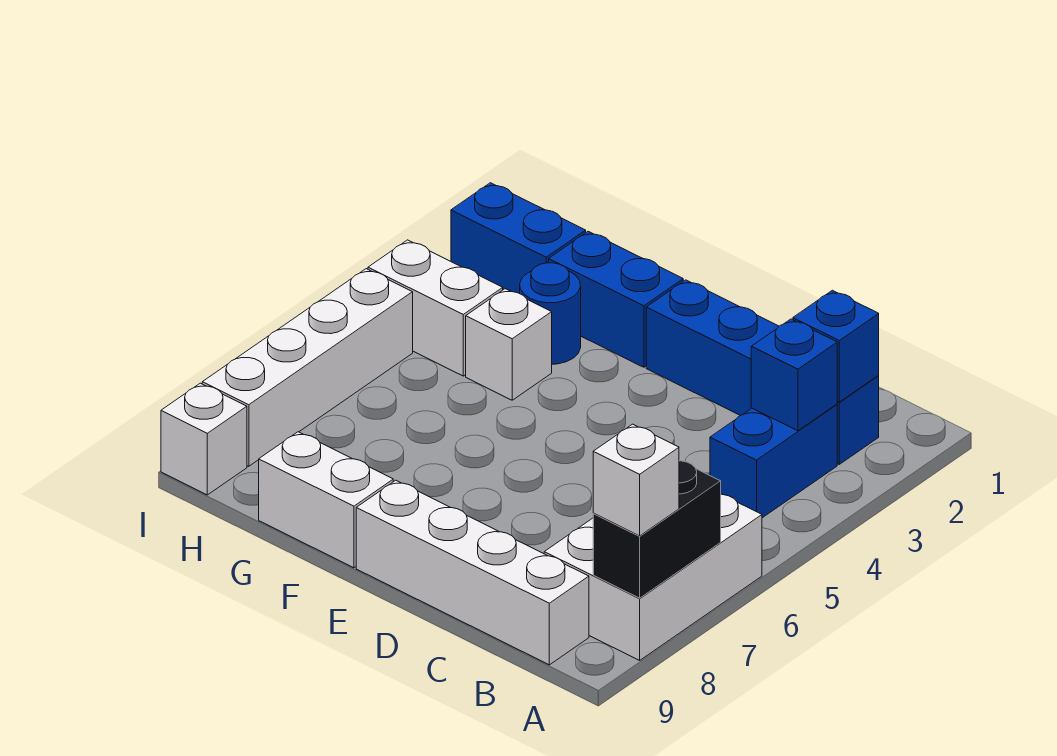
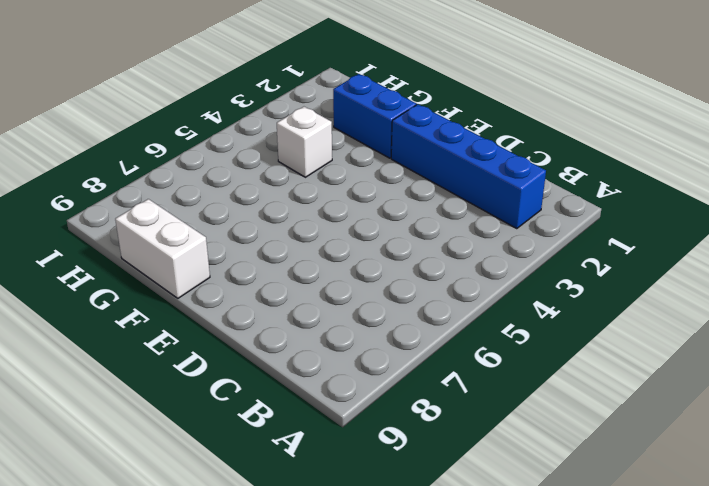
none -> white 2x3 brick [544,494,762,660]
none -> blue 1x2 brick [710,404,837,518]
none -> white 1x4 brick [356,480,589,665]

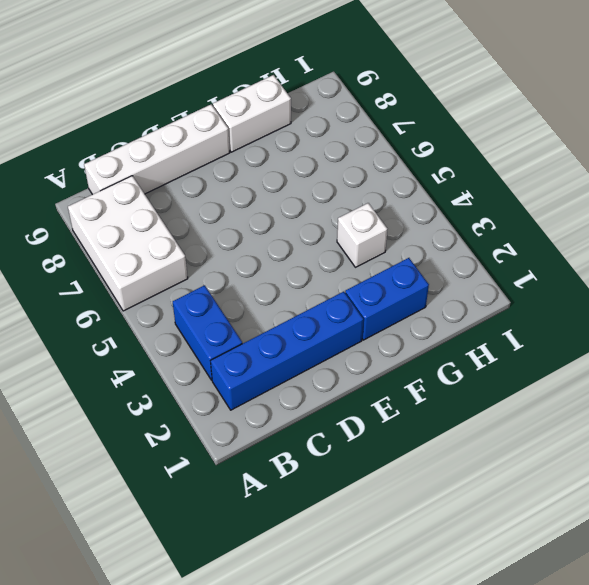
none -> blue 1x1 round brick [520,263,581,364]
none -> blue 1x2 brick [451,183,586,293]
none -> white 1x2 brick [368,240,503,376]

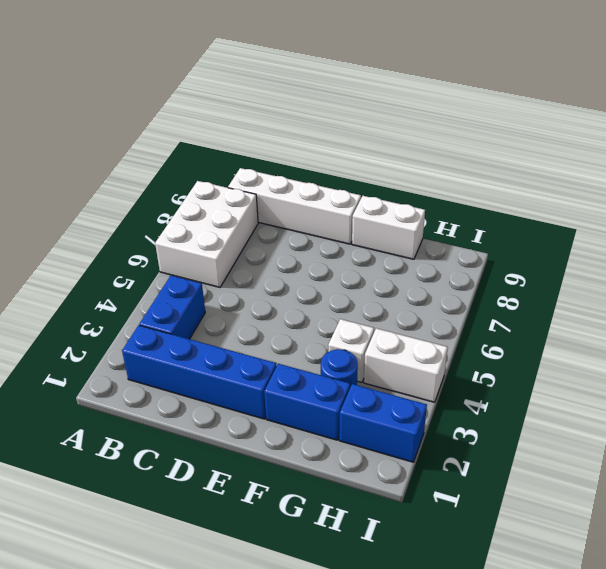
none -> white 1x4 brick [202,269,413,466]
none -> white 1x1 brick [161,383,247,495]
none -> black 1x2 brick [593,460,721,598]

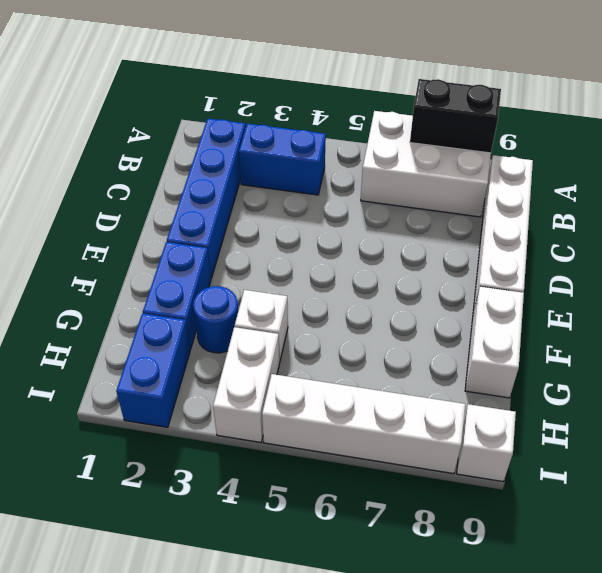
none -> blue 1x1 brick [793,290,879,402]
none -> blue 1x1 brick [751,319,837,431]
none -> white 1x1 brick [593,424,679,536]

